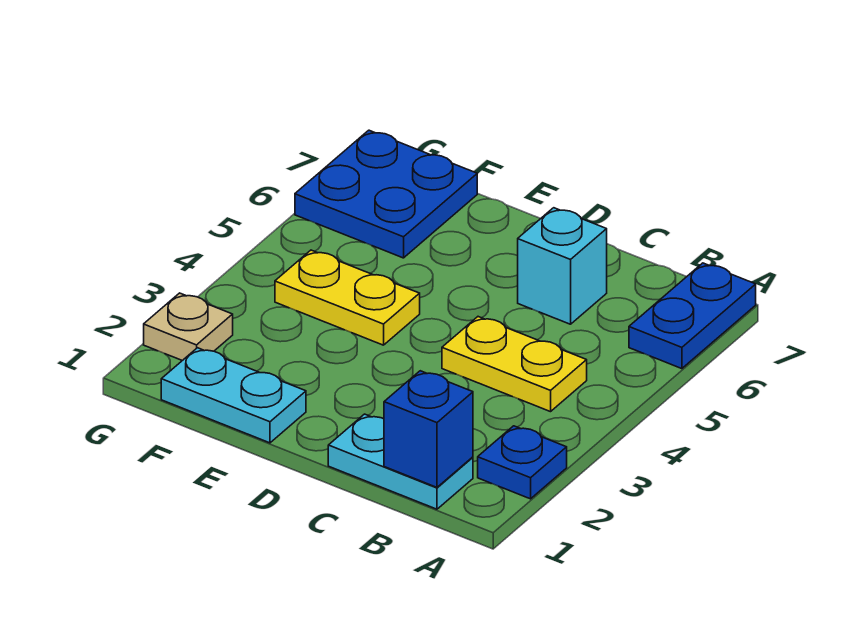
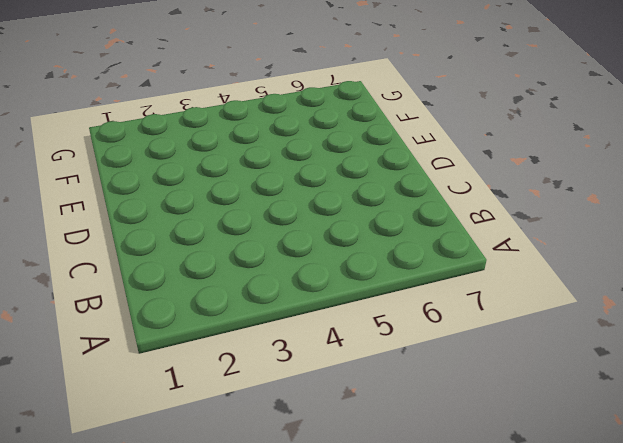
none -> blue 1x1 plate [478,426,567,499]
none -> blue 1x2 plate [629,263,756,369]

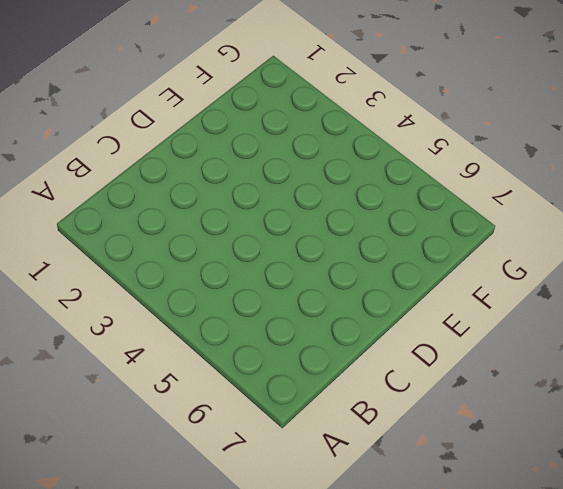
none -> blue 1x1 plate [478,426,567,499]
none -> blue 1x2 plate [629,263,756,369]

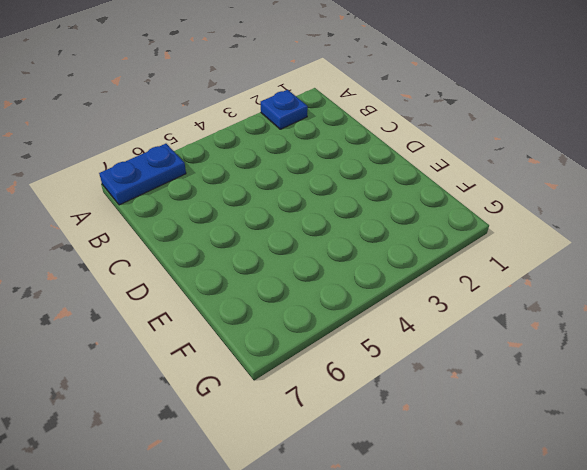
none -> cyan 1x2 plate [328,414,473,509]
none -> yellow 1x2 plate [442,317,587,412]

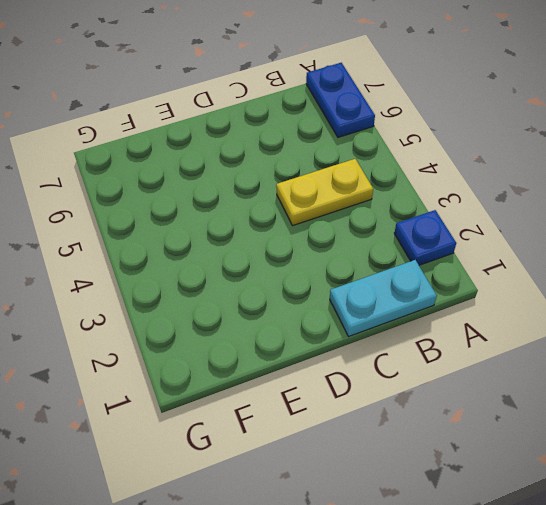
none -> cyan 1x1 brick [518,208,607,324]
none -> cyan 1x2 plate [161,348,306,443]

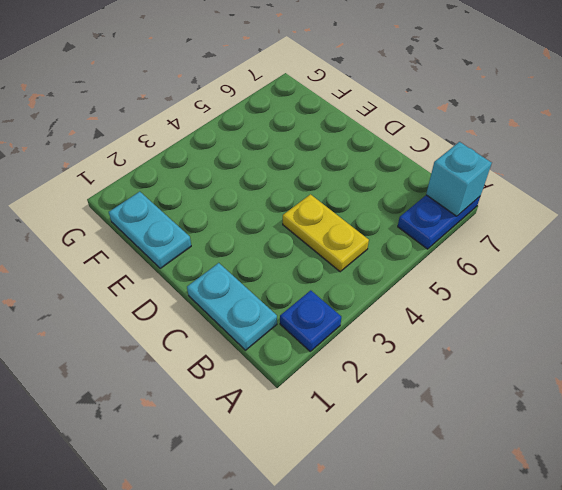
cyan 1x1 brick [426,142,492,216] -> cyan 1x1 brick moved to [518,208,607,324]
none -> yellow 1x2 plate [275,250,420,345]
none -> blue 2x2 plate [295,130,477,258]

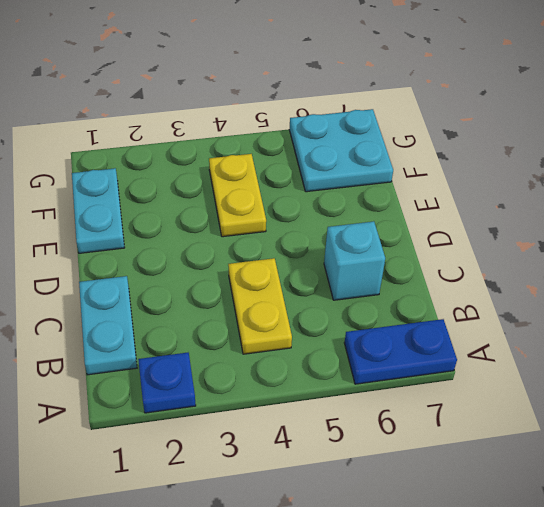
cyan 2x2 plate [289,109,393,192] -> blue 2x2 plate [295,130,477,258]
none -> tan 1x1 plate [144,293,233,361]
none -> blue 1x1 brick [384,371,473,487]

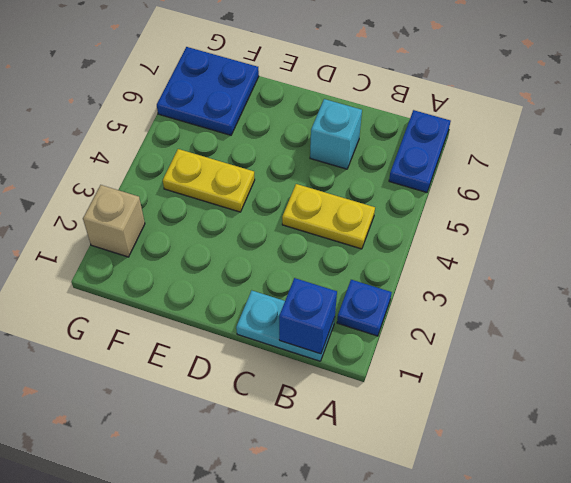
tan 1x1 brick [83,185,145,257] -> tan 1x1 plate [144,293,233,361]
none -> cyan 1x2 plate [161,348,306,443]

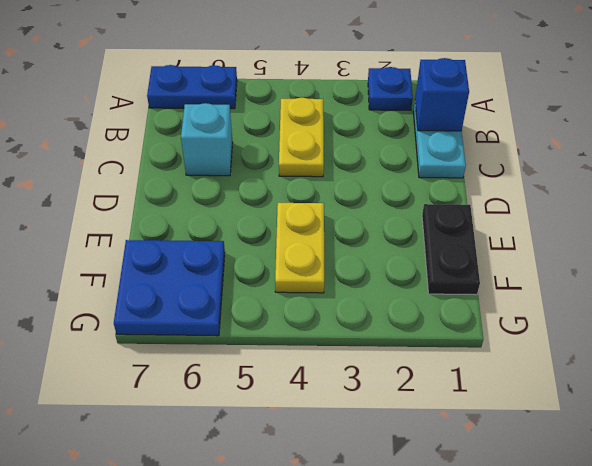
black 1x2 plate [422,204,480,295] -> cyan 1x2 plate [161,348,306,443]
none -> tan 1x1 plate [144,293,233,361]

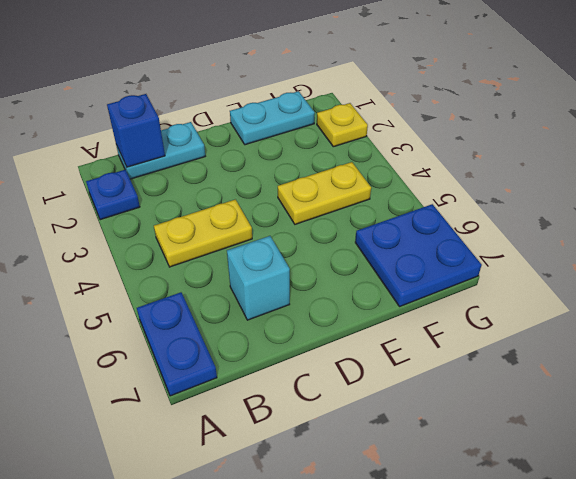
yellow 1x1 plate [317,103,368,147] -> tan 1x1 plate [144,293,233,361]

